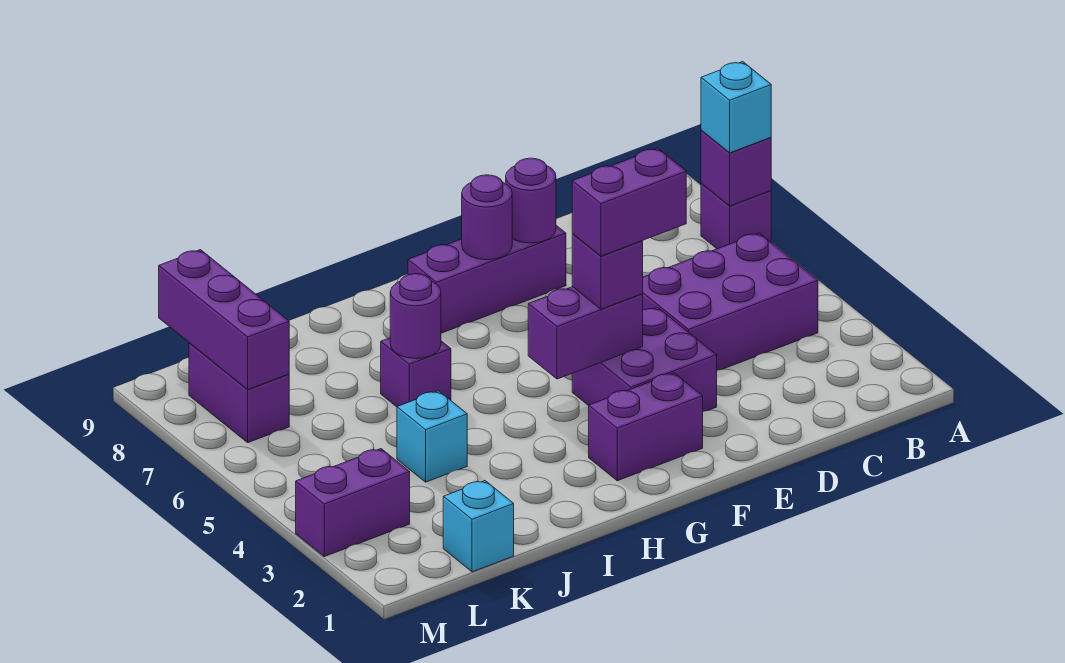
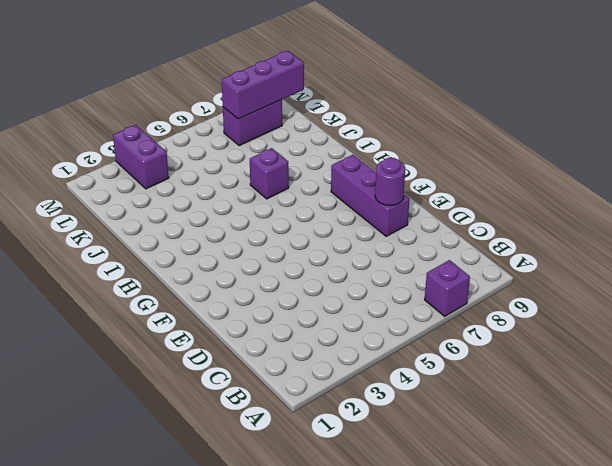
none -> purple 2x3 brick [643,233,818,370]
none -> purple 2x2 brick [572,307,717,412]
none -> purple 1x2 brick [589,373,703,481]

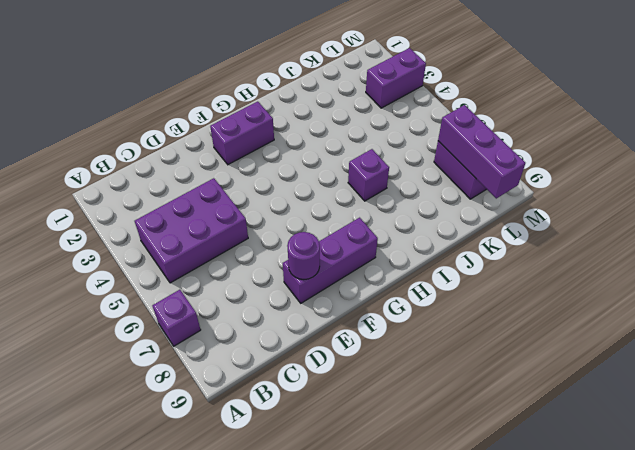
none -> purple 2x2 brick [572,307,717,412]
none -> cyan 1x1 brick [397,391,467,482]
none -> cyan 1x1 brick [443,481,514,572]

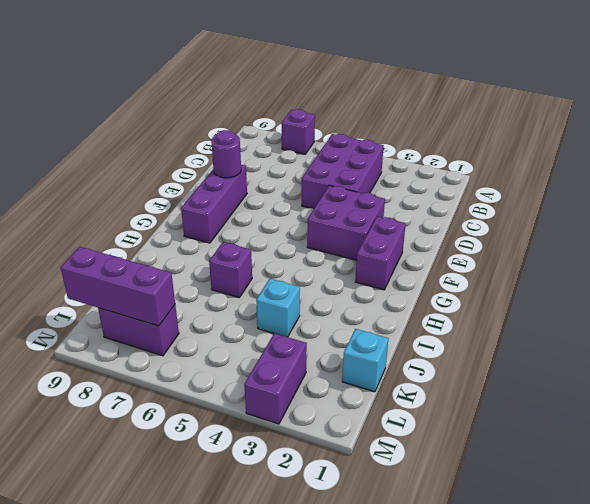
none -> purple 1x1 brick [701,130,771,206]
none -> purple 1x2 brick [528,287,643,379]
none -> purple 1x1 round brick [462,175,512,260]

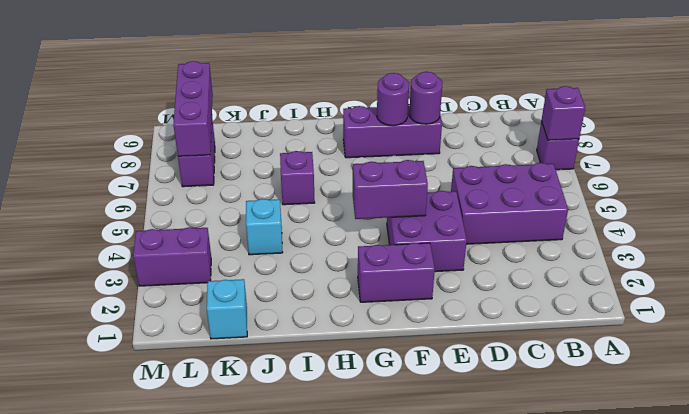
none -> purple 1x1 round brick [390,274,441,358]
none -> cyan 1x1 brick [701,62,771,153]
none -> purple 1x1 brick [572,234,643,309]

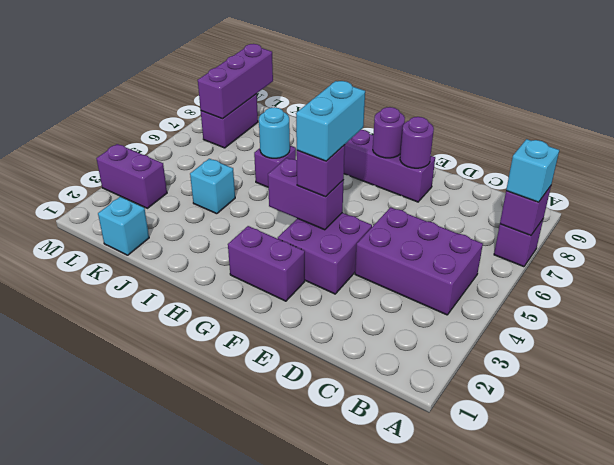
cyan 1x2 brick [296,81,365,161] -> purple 1x2 brick [572,148,686,256]
cyan 1x1 round brick [259,107,290,158] -> purple 1x1 round brick [390,274,441,358]

